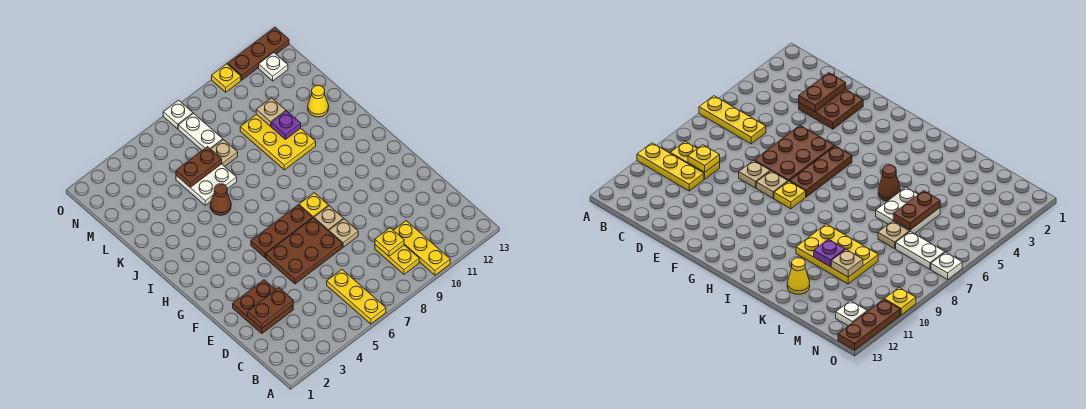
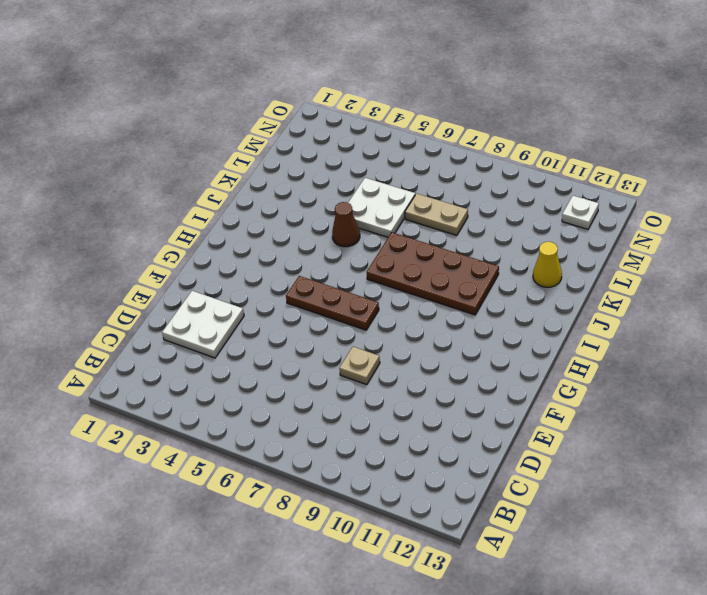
white 2x2 plate [162,291,244,358] -> brown 2x2 plate [233,280,293,334]
brown 2x4 plate [367,233,499,315] -> yellow 2x3 plate [240,114,316,170]
tan 1x2 plate [405,194,468,235] -> tan 1x1 plate [211,140,238,166]
none -> yellow 1x3 plate [327,270,386,324]
none -> yellow 1x3 plate [394,221,450,275]
none -> yellow 1x2 plate [375,245,419,274]

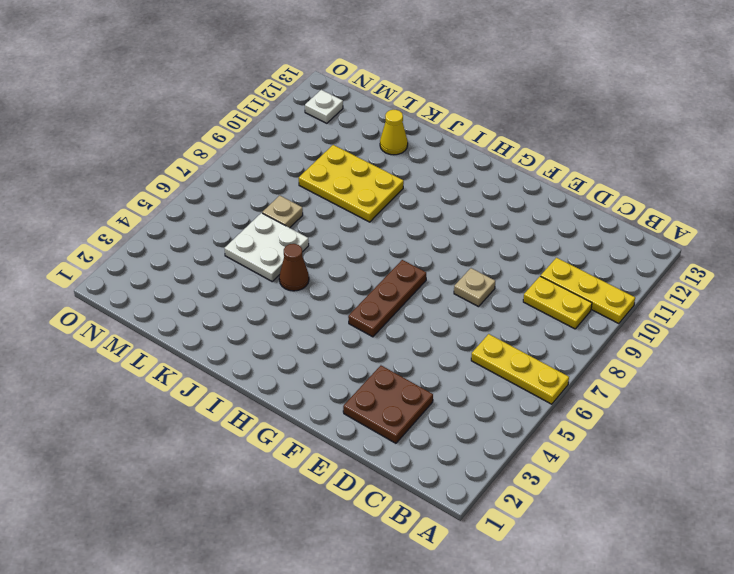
none -> brown 2x3 plate [266,218,342,284]
none -> tan 1x1 plate [314,206,343,231]
none -> yellow 1x1 plate [299,193,329,218]

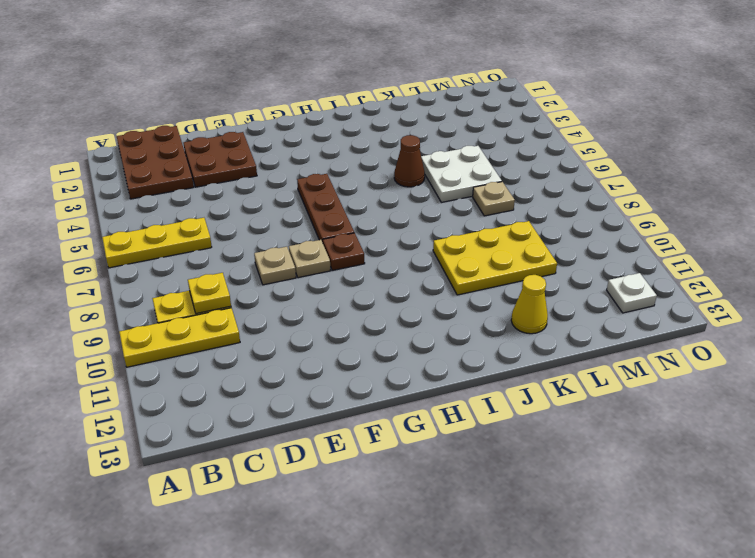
brown 2x3 plate [117,126,194,199] -> brown 2x3 plate moved to [266,218,342,284]
brown 1x1 plate [323,233,365,271] -> yellow 1x1 plate [299,193,329,218]
none -> white 1x2 plate [178,113,223,150]
none -> white 1x1 plate [163,100,193,129]
none -> yellow 1x1 plate [212,64,241,92]

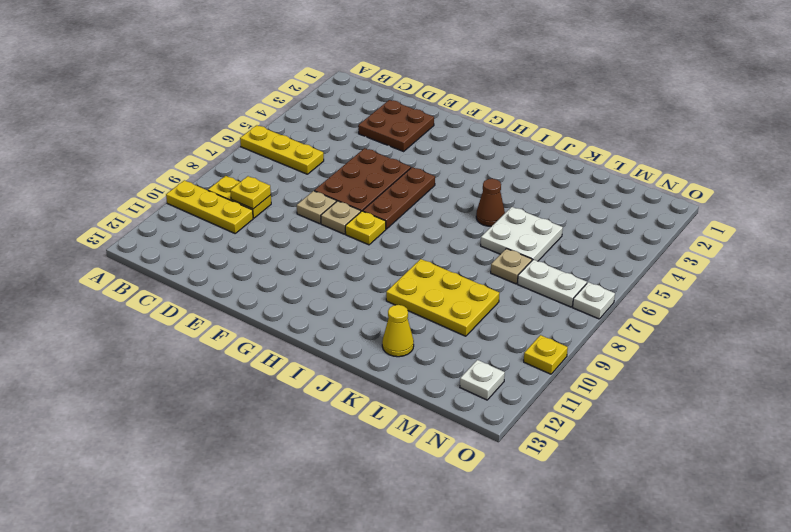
none -> brown 1x3 plate [228,27,289,80]
none -> brown 1x2 plate [248,288,293,328]
none -> purple 1x1 plate [271,111,301,139]

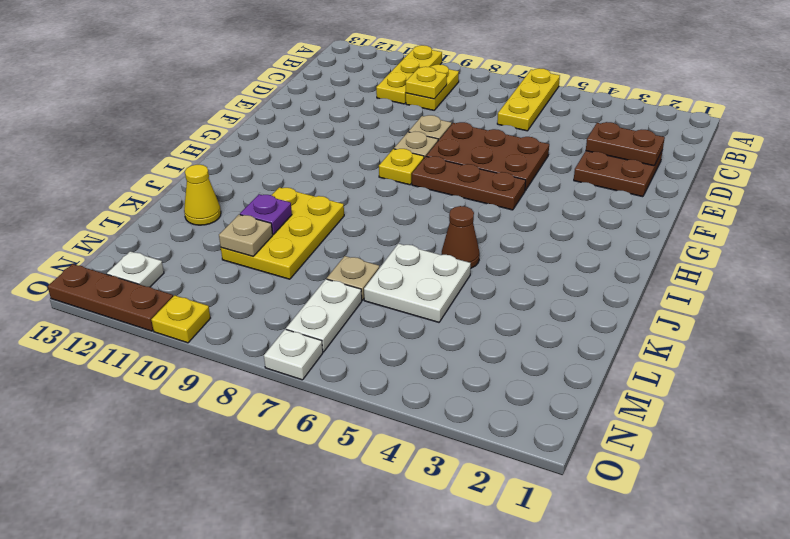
none -> brown 1x2 plate [176,147,222,187]

